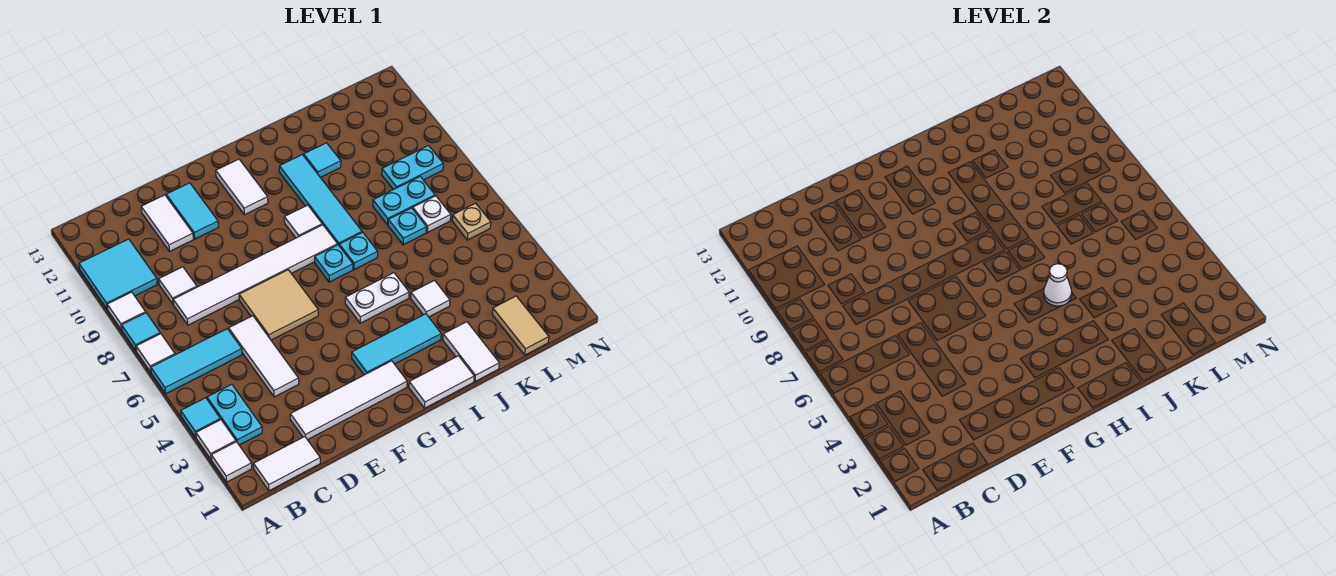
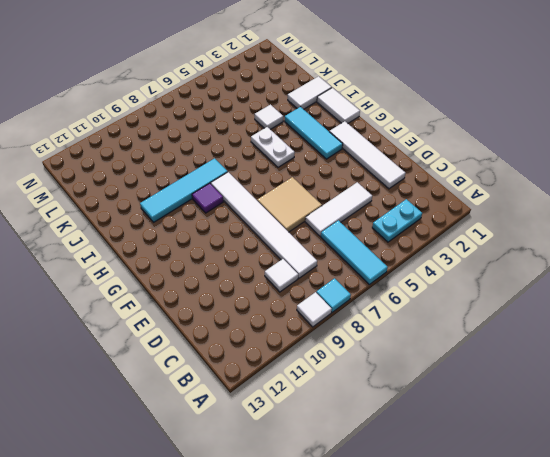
purple 1x1 tile [192,183,223,213] -> white 1x1 tile [284,205,322,238]
none -> white 1x1 tile [211,442,252,482]
none -> white 1x1 tile [196,420,236,460]
none -> cyan 1x1 tile [181,398,220,437]
none -> white 1x1 tile [136,334,175,372]

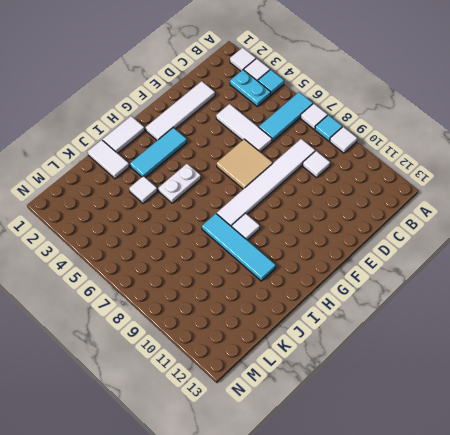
none -> cyan 2x2 tile [79,239,157,309]
none -> white 1x2 tile [254,437,320,491]
none -> white 1x2 tile [141,195,193,251]
none -> cyan 1x2 tile [166,183,218,239]

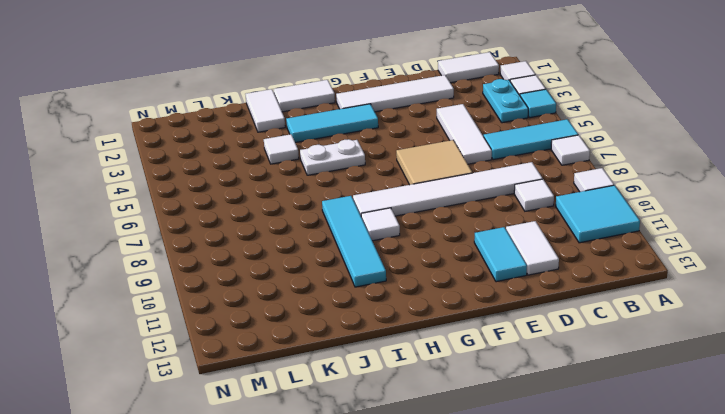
none -> cyan 1x1 tile [122,313,160,351]
none -> white 1x2 tile [216,159,268,215]
none -> cyan 1x1 plate [315,245,353,282]
none -> cyan 1x1 plate [339,232,378,270]

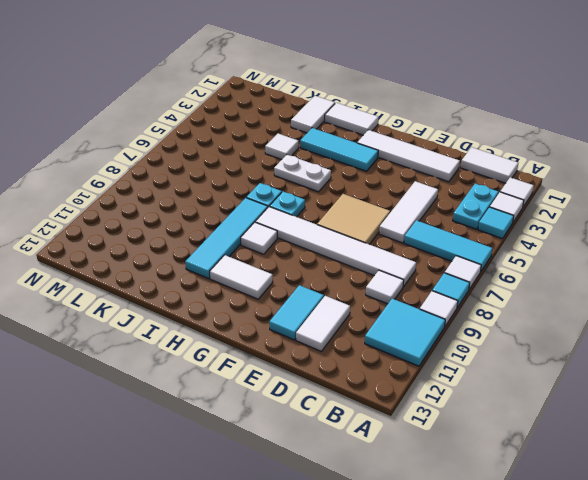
white 1x2 tile [210,255,273,299] -> white 1x2 tile turned to [216,159,268,215]
none -> cyan 1x1 tile [304,143,341,178]
none -> cyan 1x1 plate [388,208,427,245]
none -> cyan 1x2 plate [373,177,435,225]
none -> tan 1x2 tile [492,296,549,355]

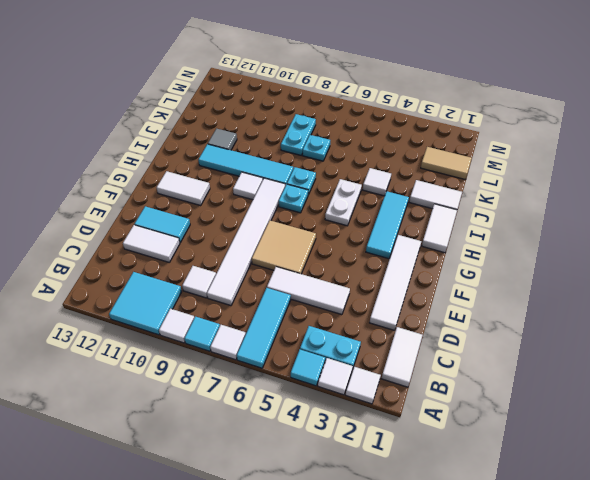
grey 1x1 tile [208,128,237,150] -> cyan 1x1 tile [304,143,341,178]
none -> white 1x1 plate [413,196,451,232]
none -> cyan 1x2 plate [382,146,443,190]
none -> tan 1x1 plate [452,203,491,240]
none -> white 1x1 cone [1044,264,1072,306]

